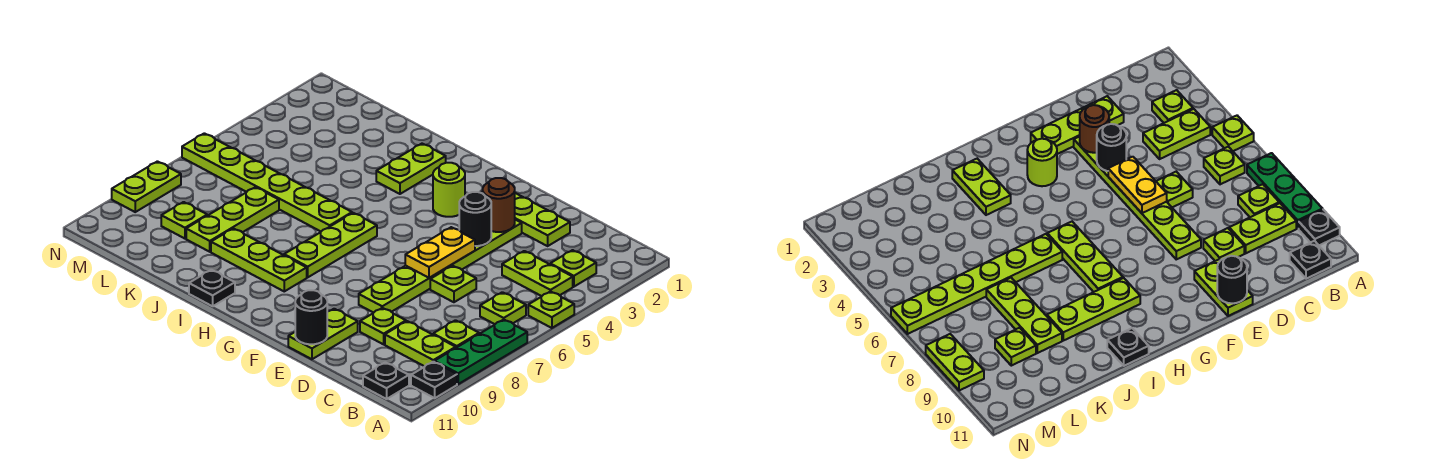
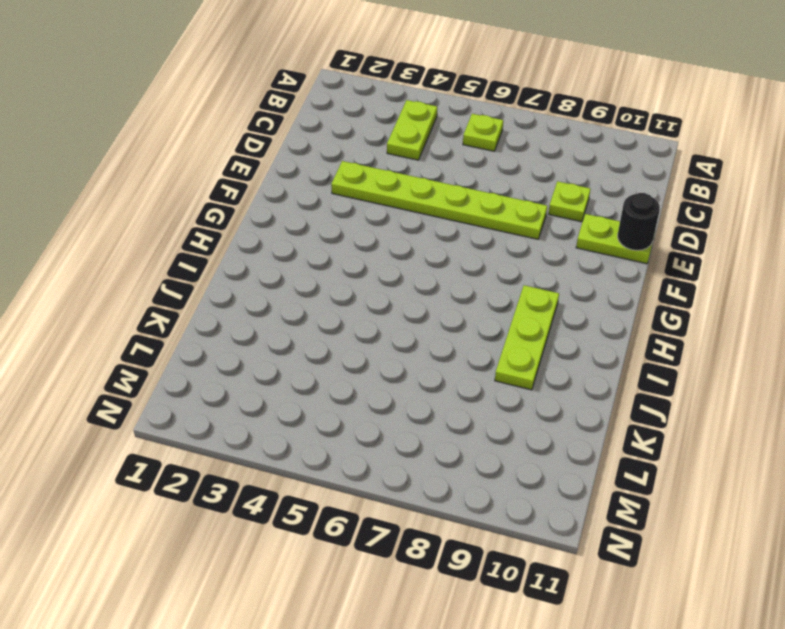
none -> lime 1x1 plate [528,291,574,328]
none -> green 1x3 plate [435,320,527,384]
none -> black 1x1 plate [411,362,457,398]

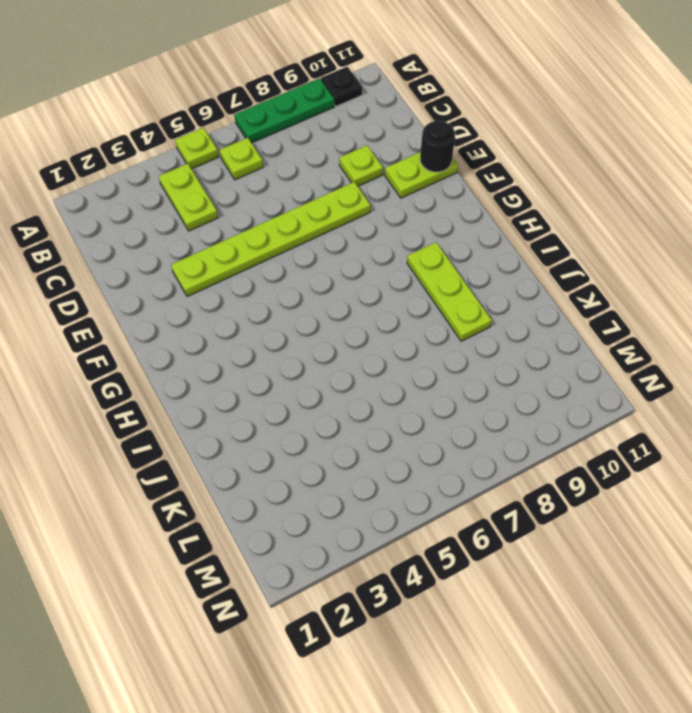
none -> lime 1x1 plate [550,250,596,287]
none -> lime 1x1 plate [433,320,479,348]
none -> lime 1x2 plate [385,321,456,366]

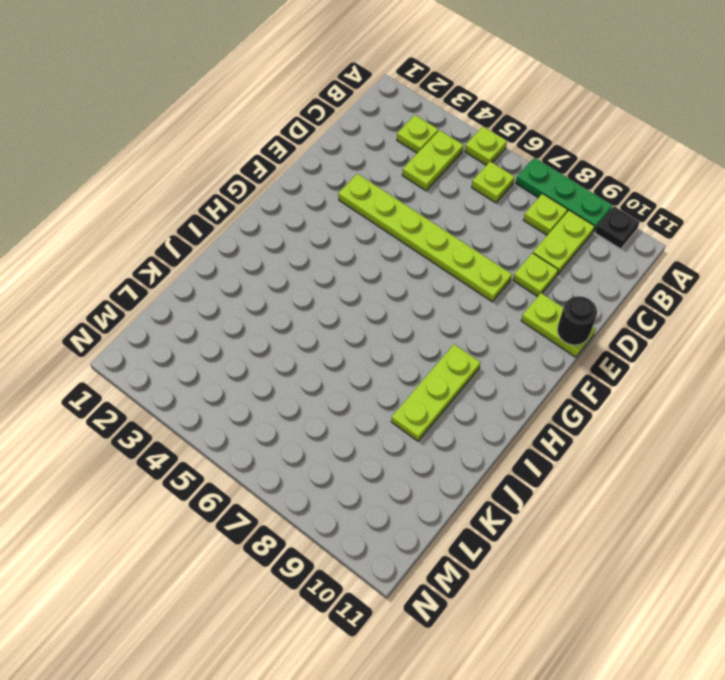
none -> black 1x1 plate [363,362,409,399]
none -> lime 1x3 plate [481,191,570,246]
none -> lime 1x1 plate [430,266,476,302]

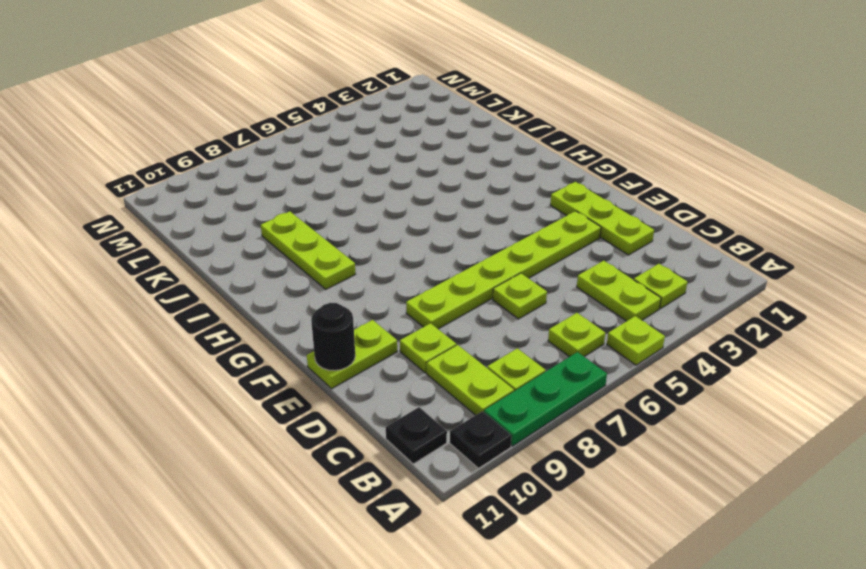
none -> lime 1x1 round brick [433,163,465,217]
none -> lime 1x3 plate [284,213,377,277]
none -> lime 1x2 plate [376,144,446,194]

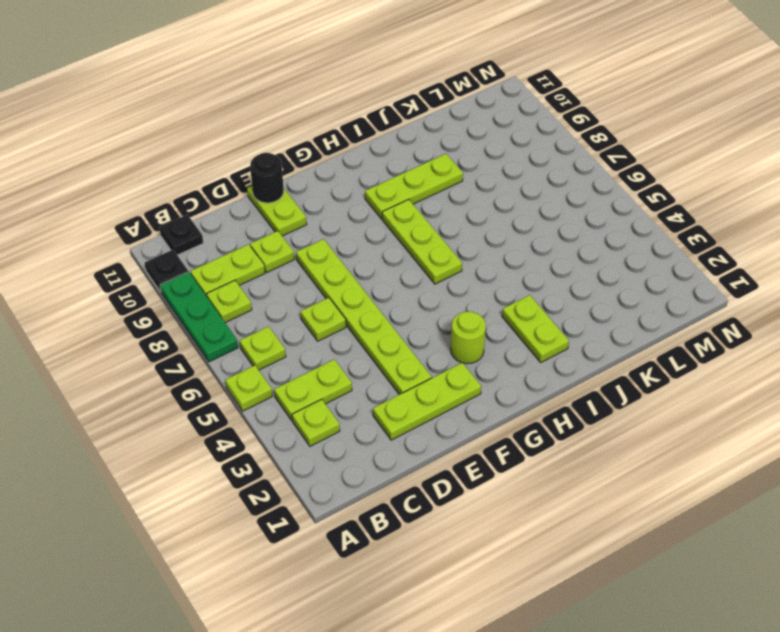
none -> lime 1x6 plate [182,133,352,231]
none -> black 1x1 plate [189,270,235,306]
none -> lime 1x3 plate [186,187,279,252]

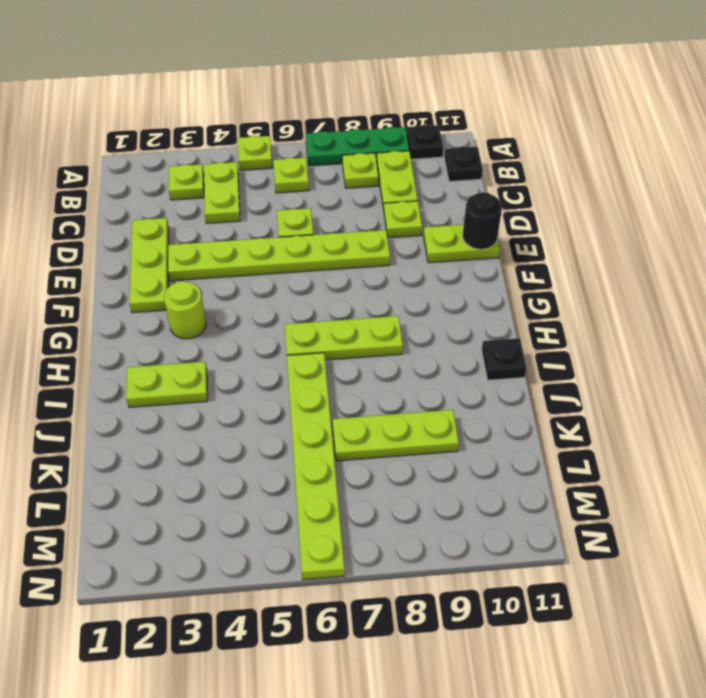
none -> lime 1x3 plate [211,228,307,291]
none -> lime 1x1 plate [161,202,207,239]
none -> lime 1x2 plate [112,161,181,212]

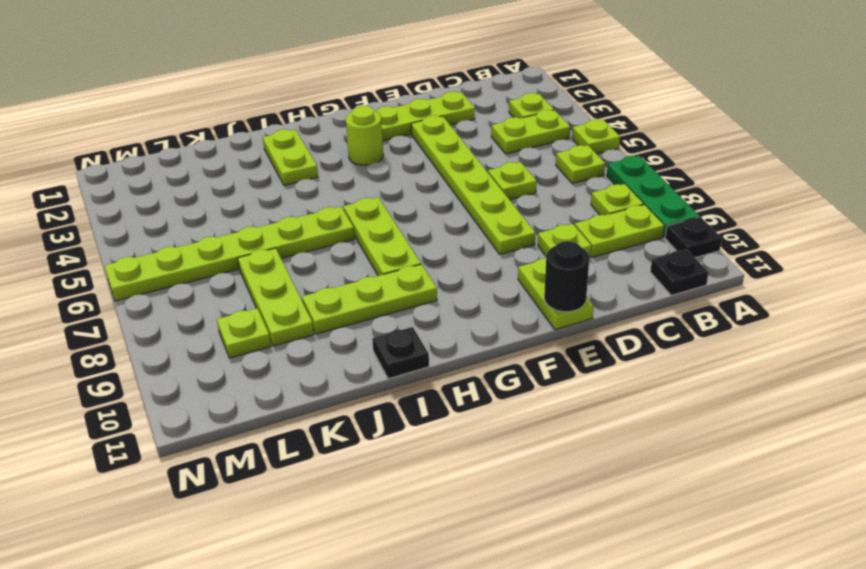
none -> lime 1x2 plate [112,161,181,212]
none -> brown 1x1 round brick [483,178,515,232]
none -> black 1x1 round brick [459,192,491,246]

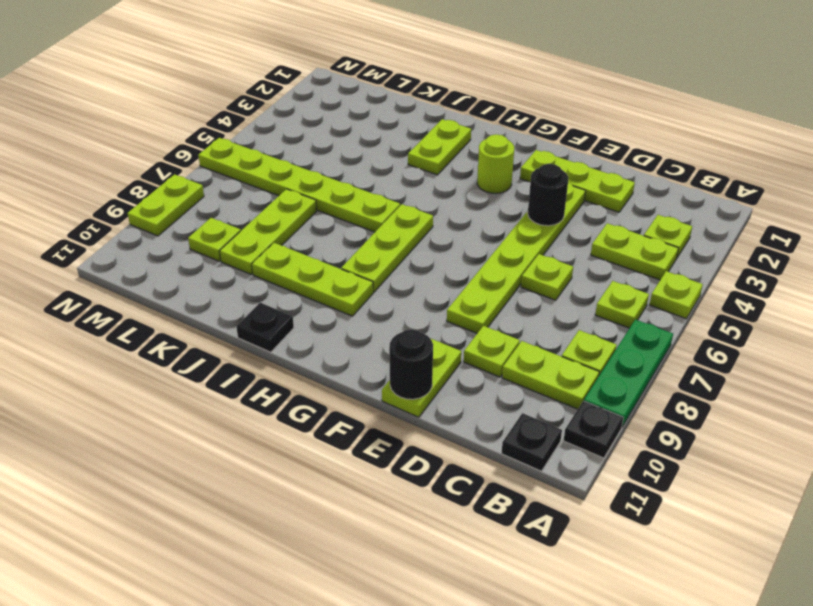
none -> brown 1x1 round brick [483,178,515,232]
none -> yellow 1x2 plate [405,227,475,278]

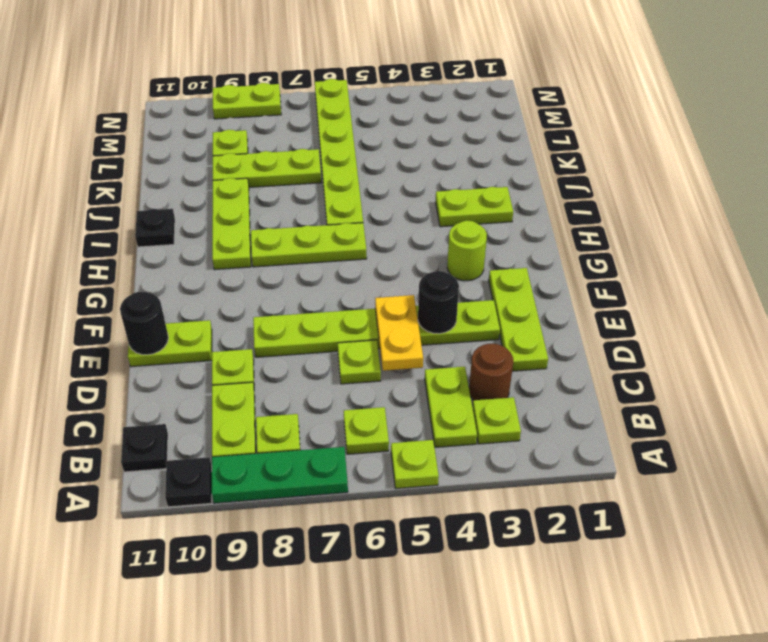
brown 1x1 round brick [469,344,513,400] -> brown 1x1 round brick moved to [483,178,515,232]
yellow 1x2 plate [375,295,423,371] -> yellow 1x2 plate turned to [405,227,475,278]

